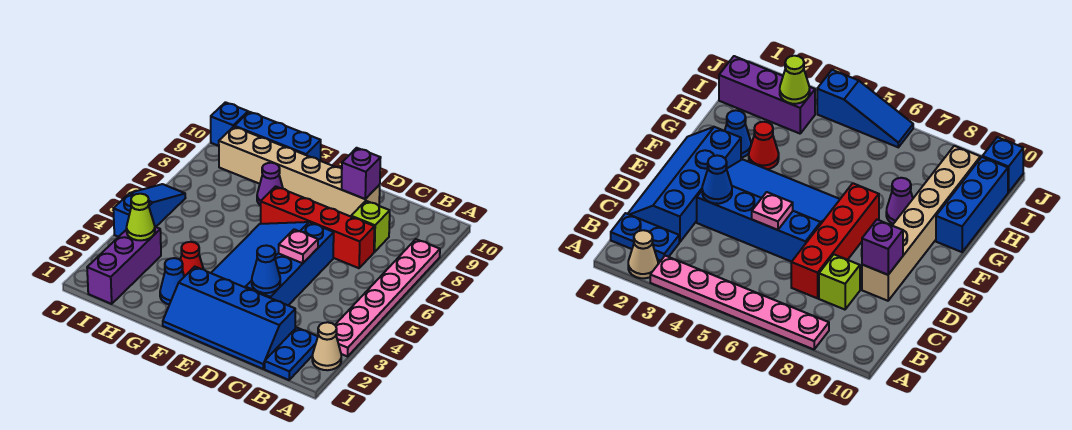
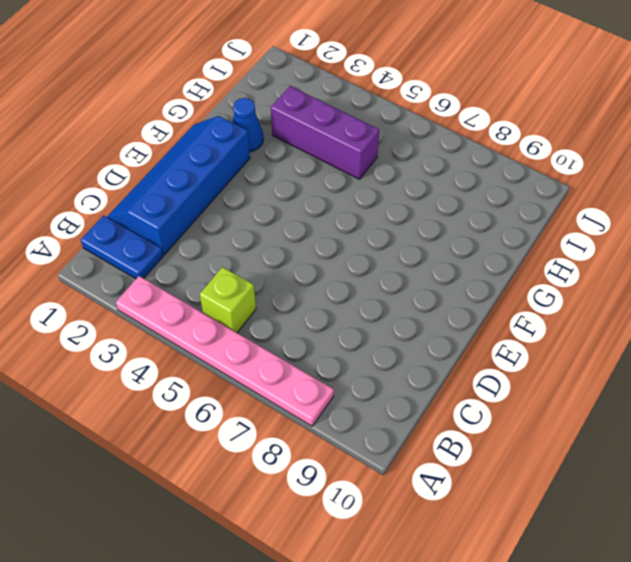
lime 1x1 brick [200,267,256,333] -> lime 1x1 brick moved to [351,201,390,252]
purple 1x3 brick [271,86,379,179] -> purple 1x3 brick moved to [87,227,161,304]
none -> tan 1x1 cone [312,322,341,370]
none -> red 1x4 brick [261,186,374,268]
none -> blue 3x4 slope [211,222,334,305]

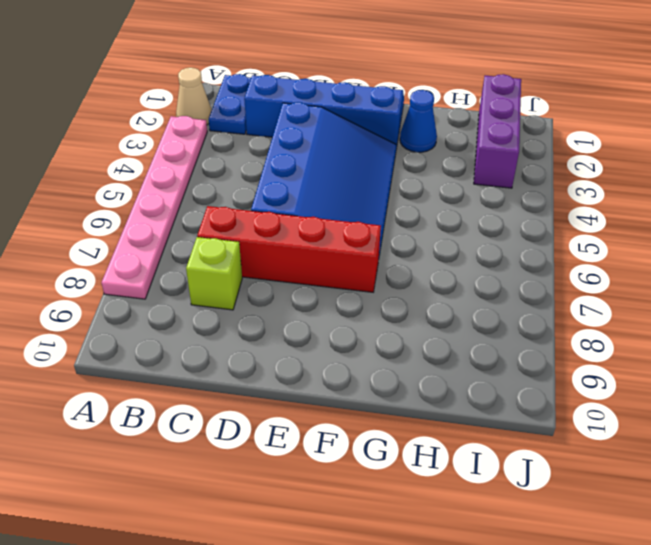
none -> tan 1x6 brick [219,127,380,217]
none -> red 1x1 cone [180,242,203,277]
none -> purple 1x1 cone [257,163,283,205]

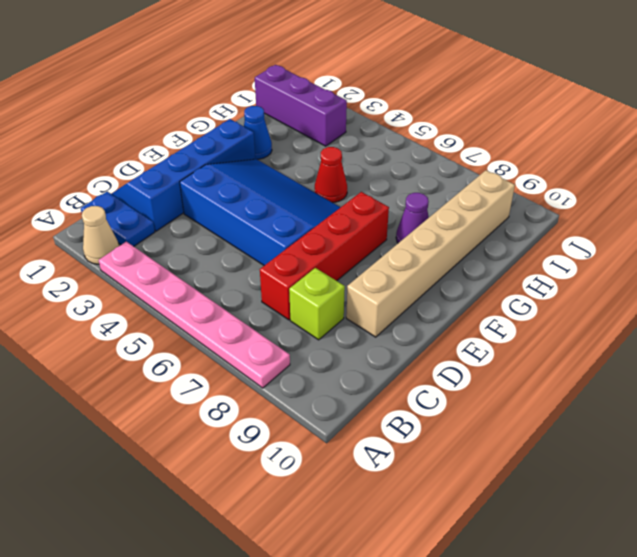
red 1x1 cone [315,147,347,203] -> red 1x1 cone moved to [180,242,203,277]
none -> blue 1x3 brick [234,112,321,161]
none -> blue 1x3 slope [113,184,185,237]
none -> blue 1x1 brick [211,102,248,146]

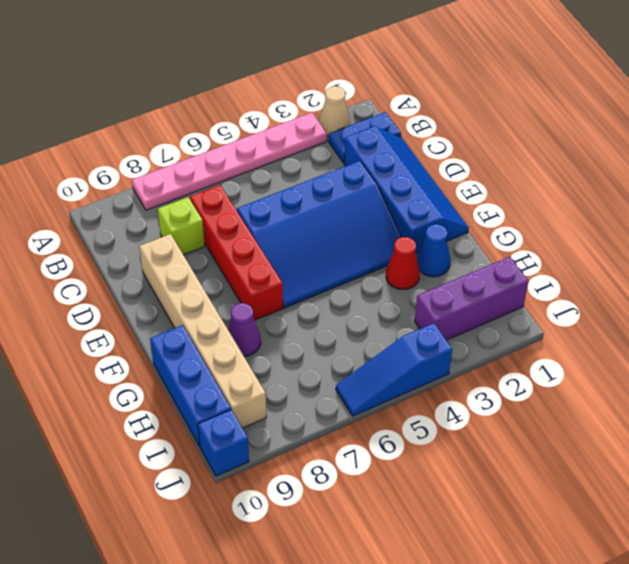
none -> blue 1x1 cone [252,245,280,293]
none -> pink 1x1 plate [279,229,318,263]
none -> purple 1x1 brick [342,148,381,199]

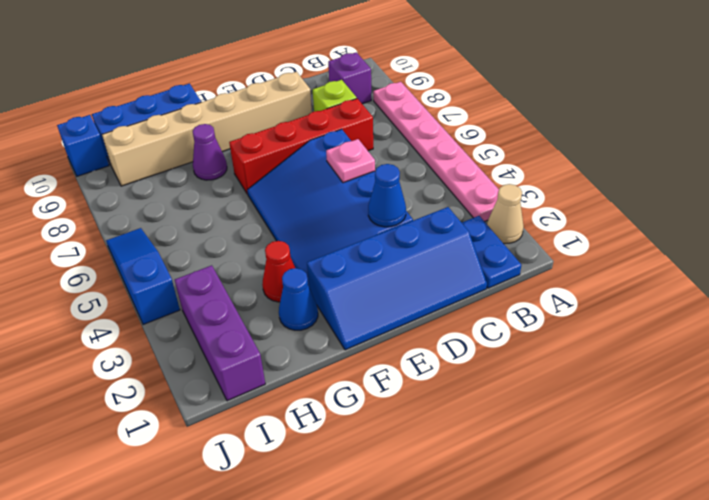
purple 1x1 brick [328,52,371,104] -> purple 1x1 brick moved to [342,148,381,199]
none -> lime 1x1 cone [127,194,155,240]

